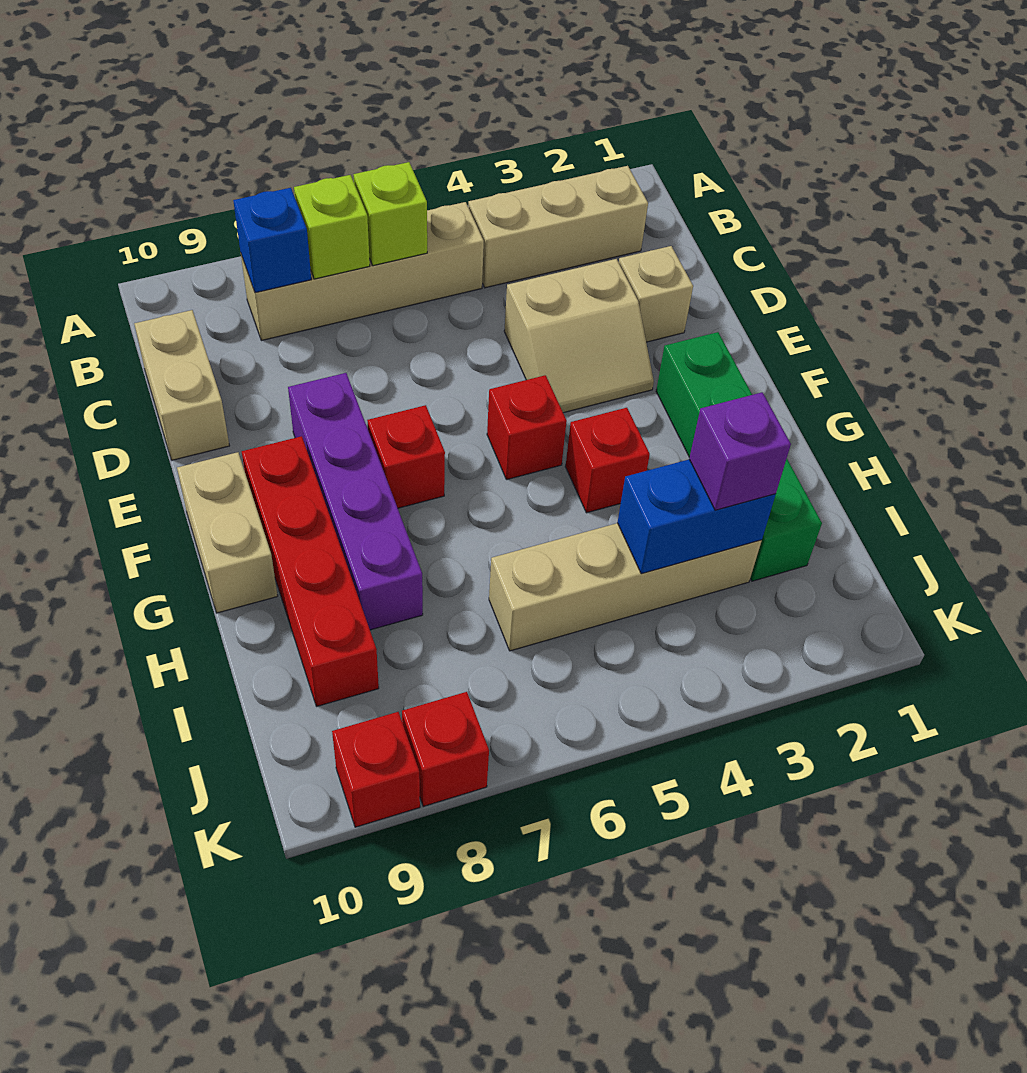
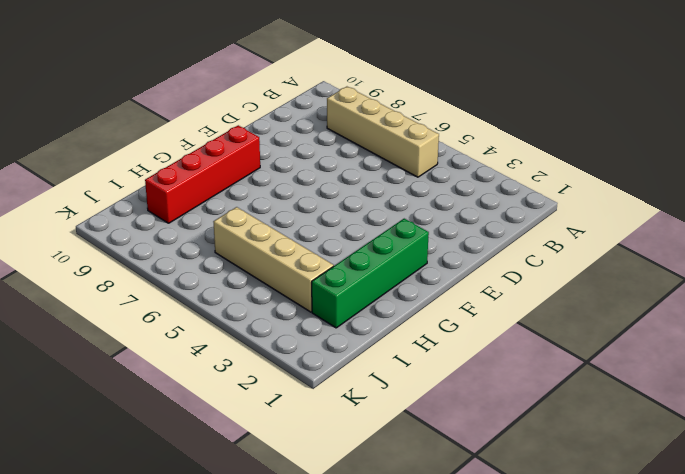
none -> tan 1x3 brick [468,166,648,288]
none -> tan 1x2 brick [134,310,229,460]
none -> tan 1x1 brick [619,246,693,342]

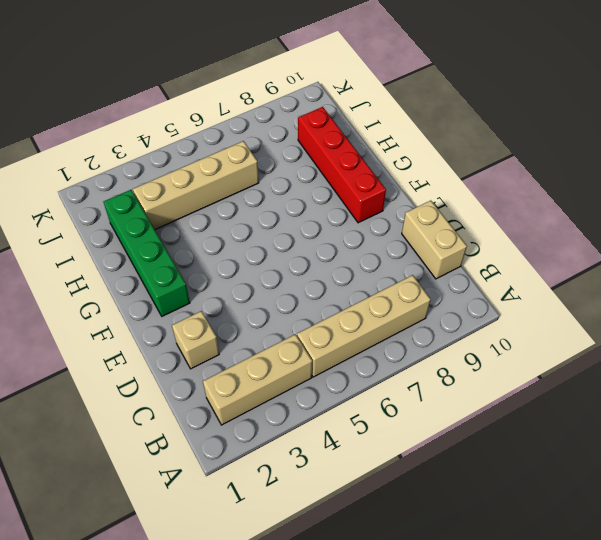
none -> tan 2x2 slope [504,259,654,413]
none -> purple 1x4 brick [288,373,423,630]
none -> red 1x1 brick [487,375,567,480]

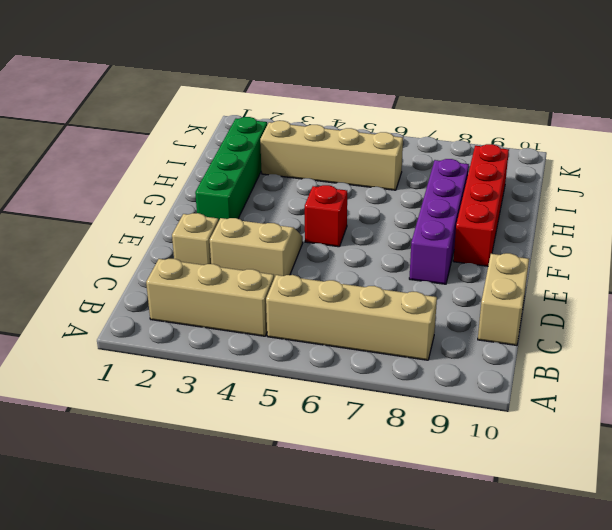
none -> red 1x1 brick [367,405,445,508]
none -> tan 1x2 brick [177,452,278,613]
none -> red 1x1 brick [565,408,650,513]

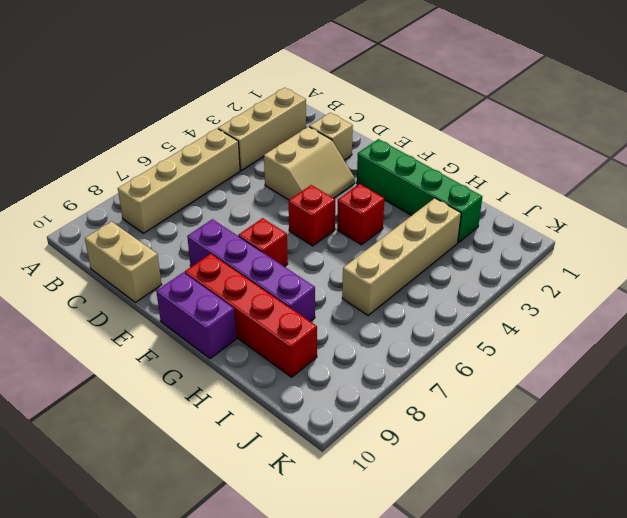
purple 1x2 brick [156,272,236,359] -> tan 1x2 brick [177,452,278,613]
none -> red 1x1 brick [402,692,489,807]
none -> red 1x1 brick [332,712,420,827]
none -> lime 1x1 brick [354,162,427,266]

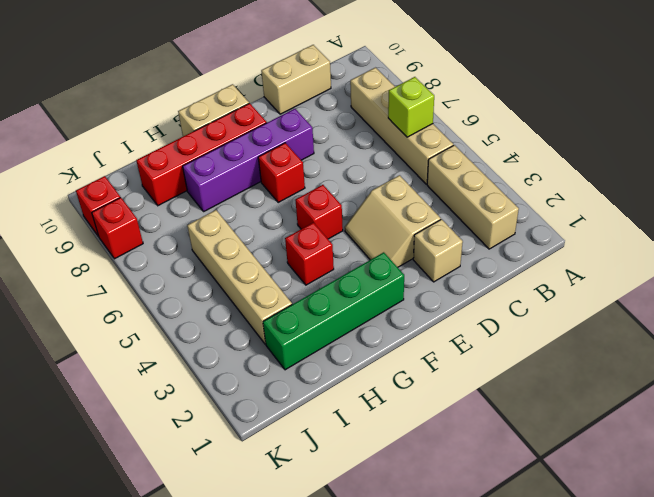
none -> lime 1x1 brick [294,175,370,279]
none -> blue 1x1 brick [233,188,311,293]
none -> blue 1x2 brick [617,460,776,574]

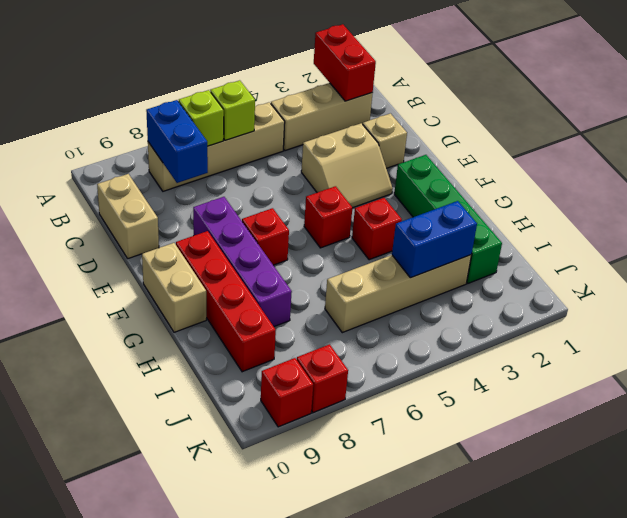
red 1x2 brick [314,24,376,101] -> none
blue 1x2 brick [146,100,208,183] -> blue 1x1 brick [233,188,311,293]
none -> purple 1x1 brick [689,392,791,510]

